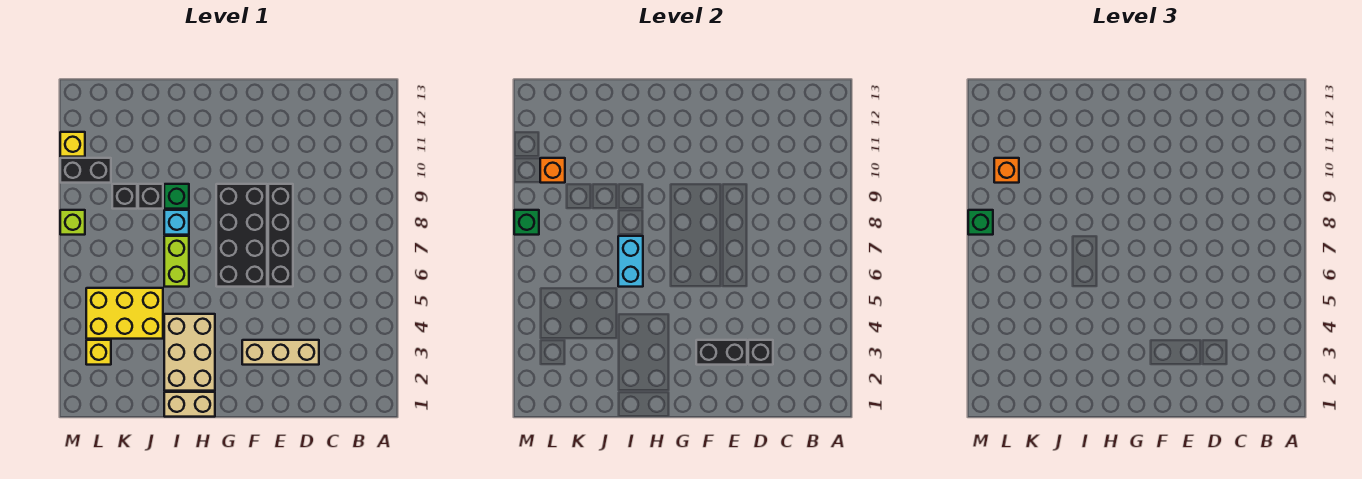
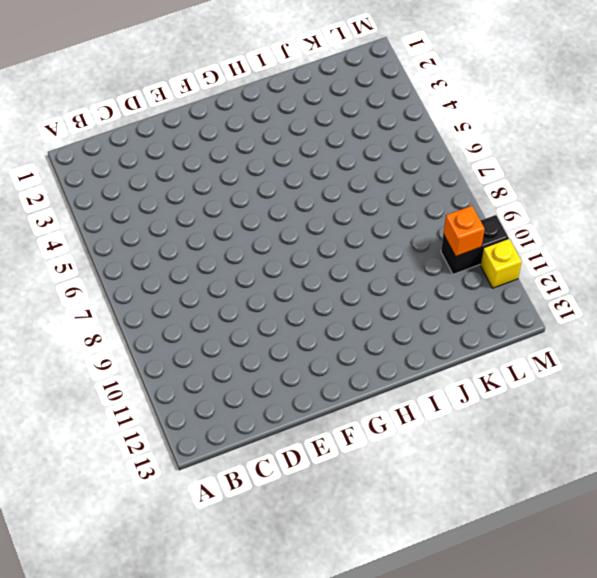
none -> tan 1x3 brick [242,340,319,365]
none -> black 1x4 brick [268,184,293,287]
none -> black 2x4 brick [216,184,267,287]

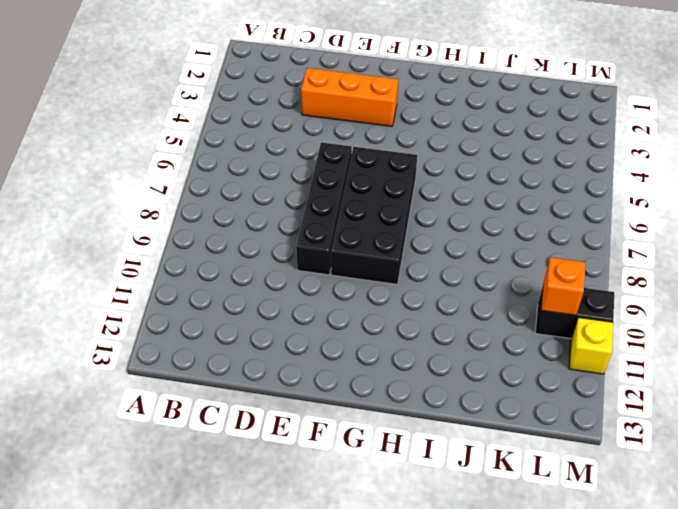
orange 1x3 brick [301,68,398,126] -> tan 1x3 brick [242,340,319,365]
none -> tan 1x2 brick [164,392,215,417]
none -> tan 2x3 brick [164,314,215,391]
none -> lime 1x2 brick [164,236,189,287]

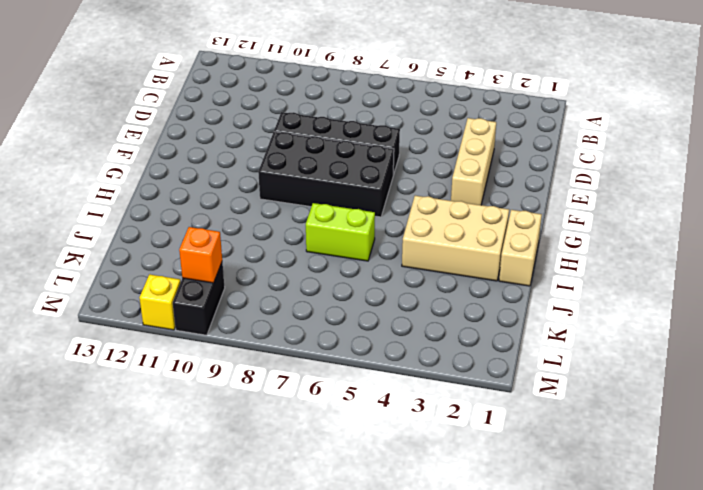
none -> cyan 1x1 brick [164,210,189,235]
none -> green 1x1 brick [164,184,189,209]
none -> yellow 2x3 brick [86,288,163,339]

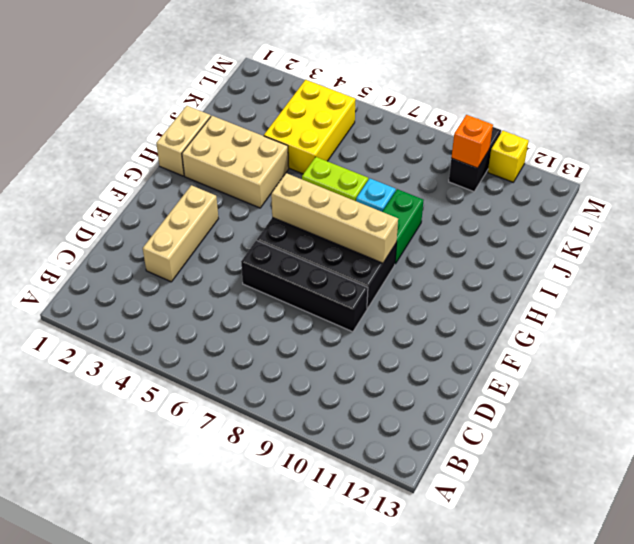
tan 1x4 brick [271,173,398,263] -> none
green 1x2 brick [382,189,424,264] -> green 1x1 brick [164,184,189,209]
none -> black 1x1 brick [138,184,163,209]
none -> black 1x1 brick [112,184,137,209]
none -> yellow 1x1 brick [86,340,111,365]

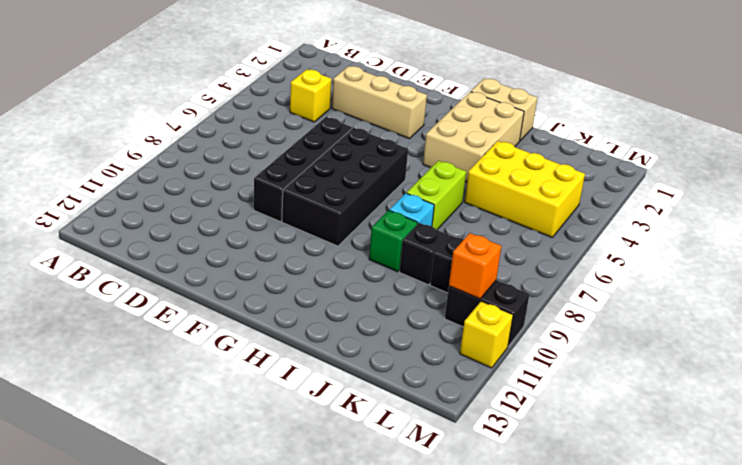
yellow 1x1 brick [290,69,331,122] -> yellow 1x1 brick moved to [86,340,111,365]
none -> lime 1x1 brick [60,210,85,235]
none -> black 1x1 brick [748,340,773,365]
none -> black 1x2 brick [696,340,747,365]

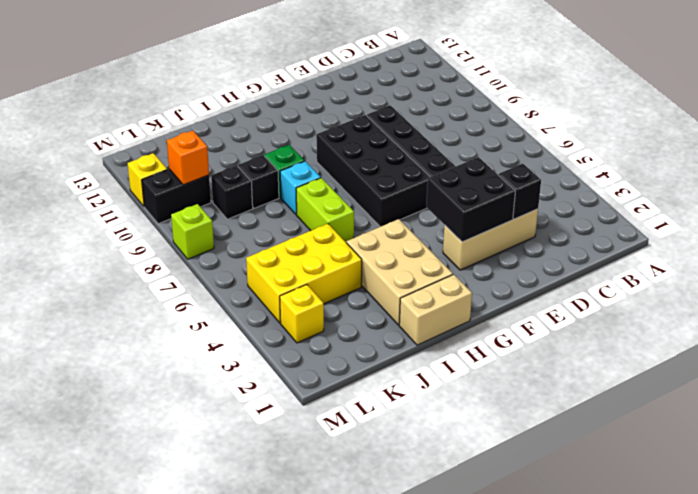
black 2x2 brick [426,157,515,242] -> black 1x2 brick [696,340,747,365]
none -> cyan 1x2 brick [618,236,643,287]
none -> green 1x1 brick [514,210,539,235]
none -> orange 1x1 brick [994,158,1019,183]

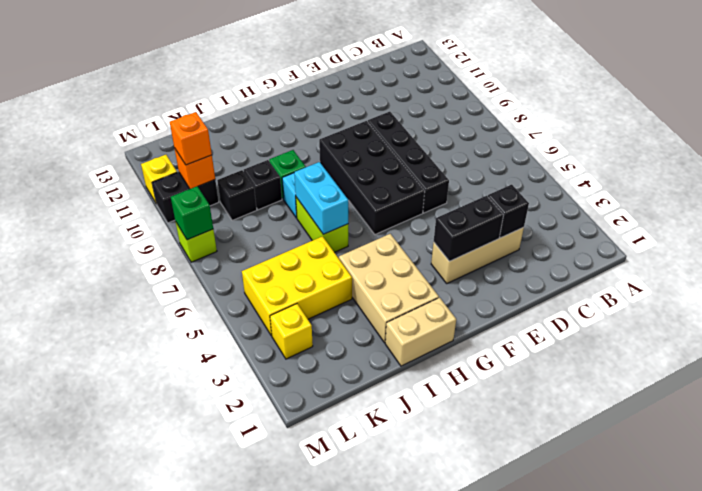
none -> green 1x1 brick [968,210,993,235]

